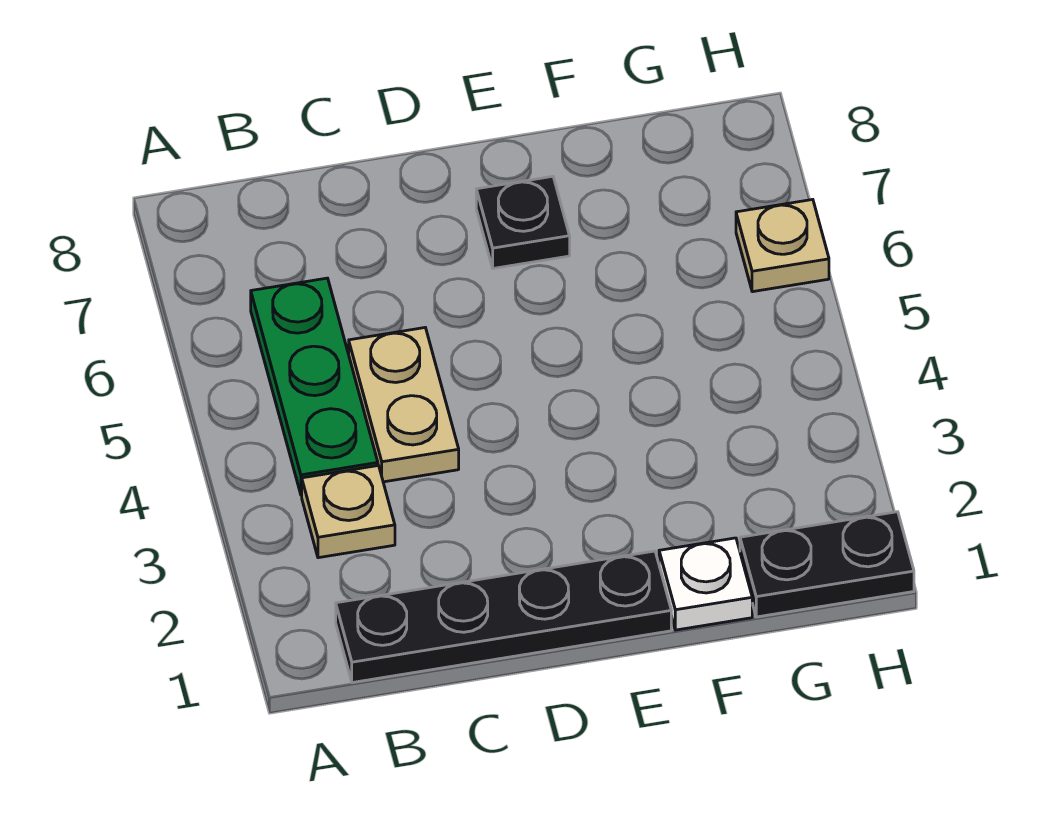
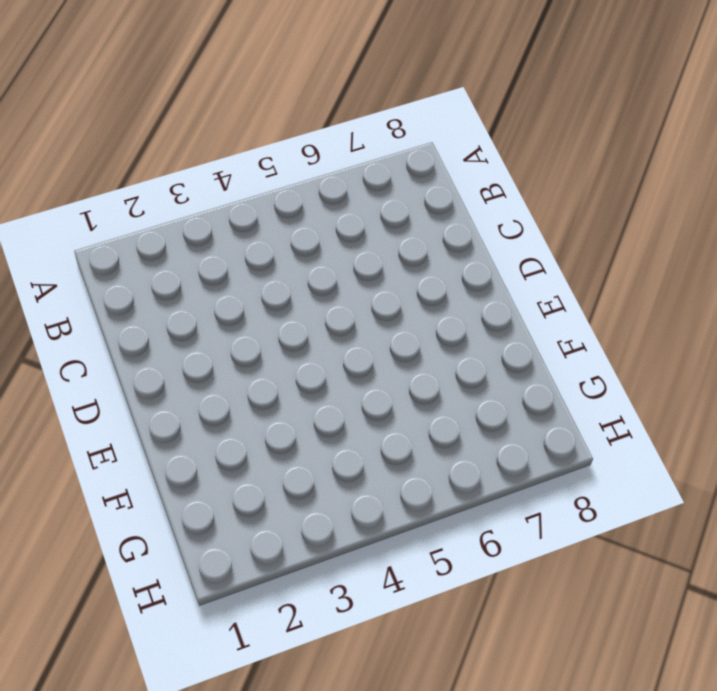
none -> black 1x4 plate [336,551,671,683]
none -> tan 1x1 plate [302,466,395,558]

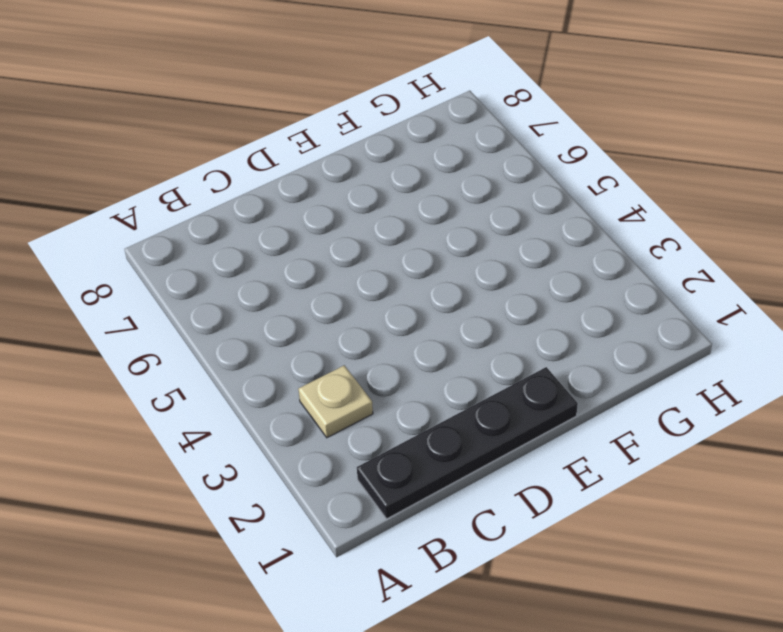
none -> green 1x3 plate [251,278,378,495]
none -> tan 1x2 plate [349,328,459,482]

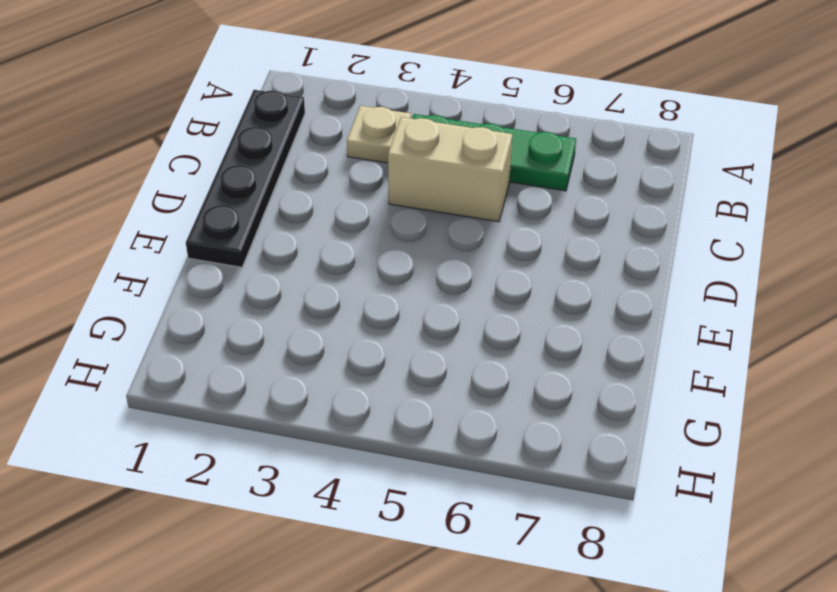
tan 1x2 brick [388,117,512,222] -> tan 1x2 plate [349,328,459,482]
none -> black 1x1 plate [476,176,570,268]
none -> white 1x1 plate [659,538,752,630]

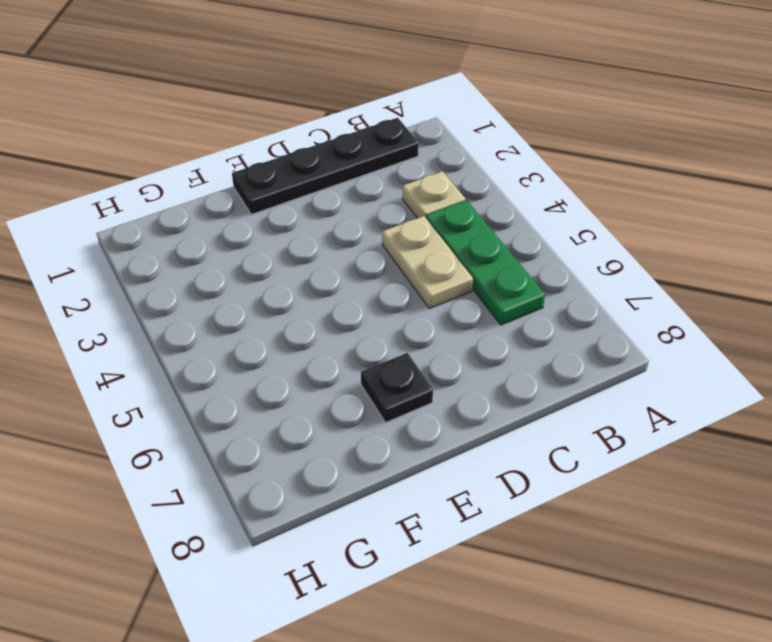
none -> white 1x1 plate [659,538,752,630]
none -> black 1x2 plate [740,512,914,617]

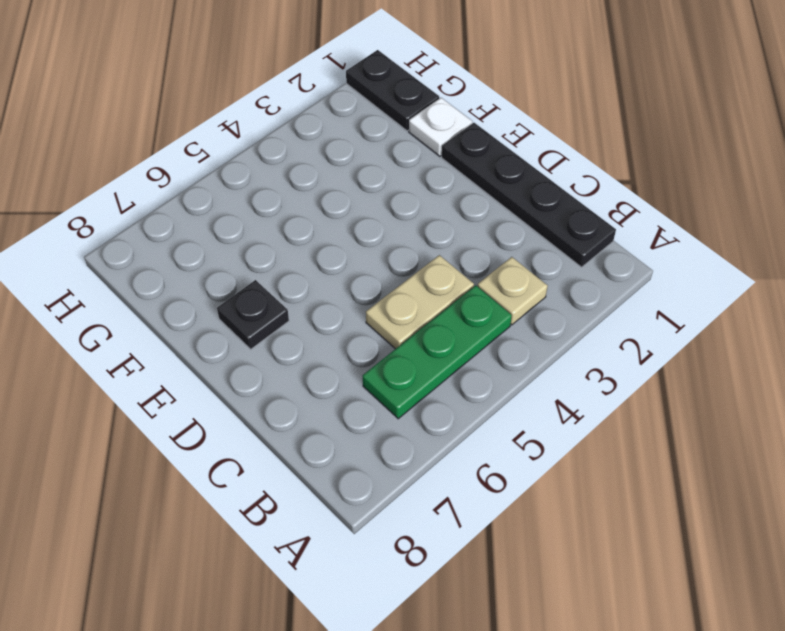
none -> tan 1x1 plate [736,199,829,292]

